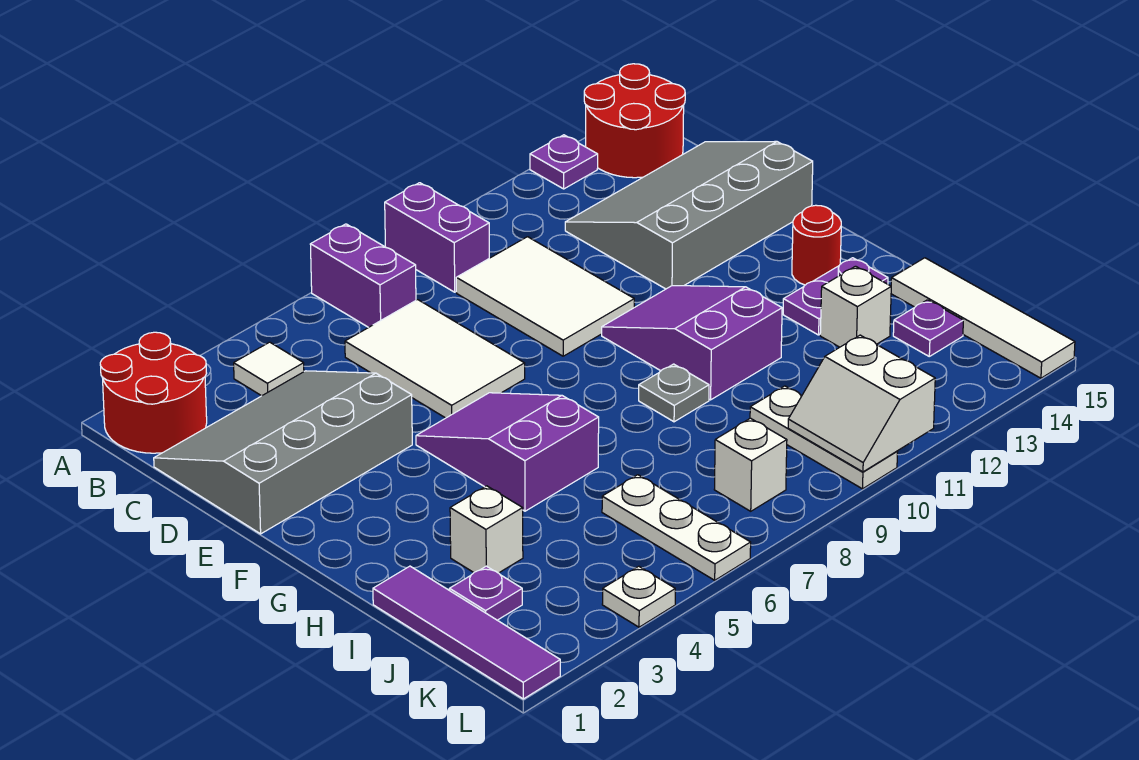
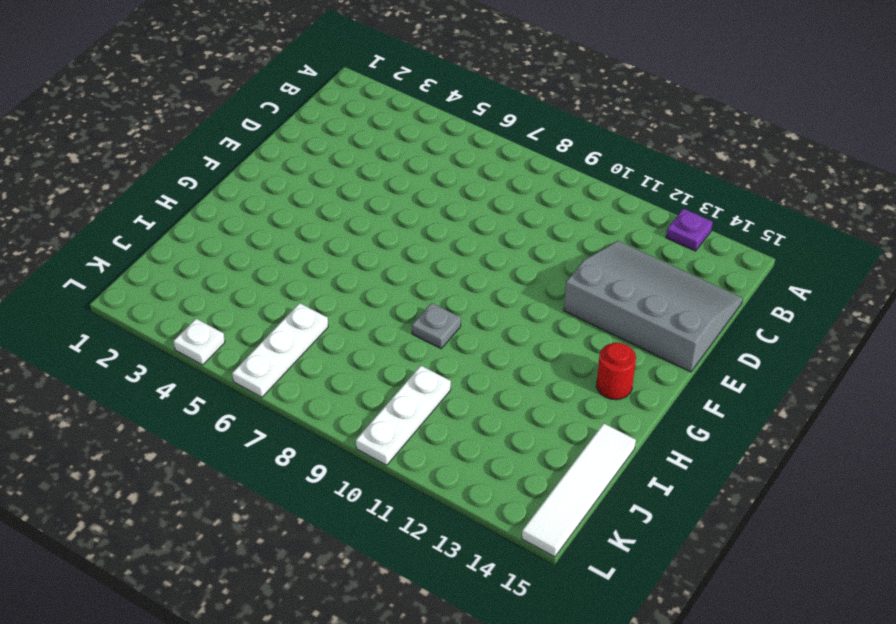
none -> red 2x2 round brick [100,332,207,453]
none -> purple 1x2 brick [310,224,416,327]
none -> purple 1x2 brick [385,183,489,292]

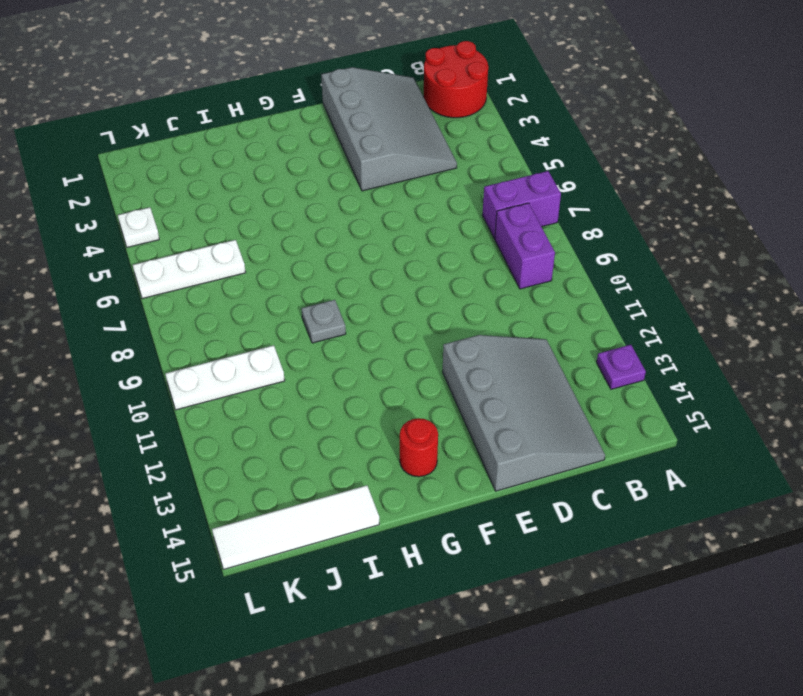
purple 1x2 brick [495,203,555,289] -> purple 1x2 brick turned to [385,183,489,292]
none -> red 2x2 round brick [584,64,685,178]
none -> white 1x1 tile [234,342,304,396]
none -> white 2x3 tile [345,300,525,418]

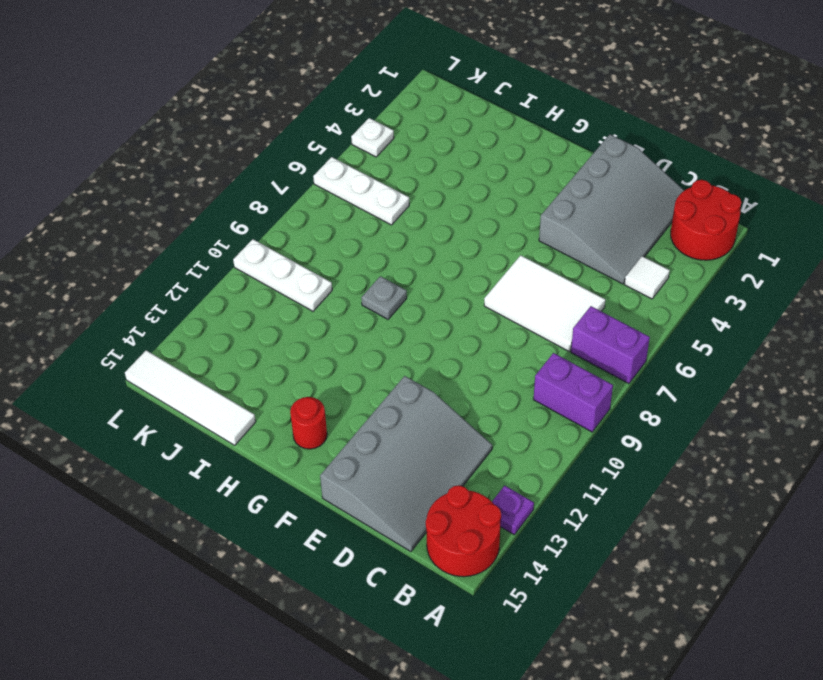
none -> white 2x3 tile [456,237,634,356]
none -> purple 2x3 slope [416,393,599,511]
none -> purple 2x3 slope [602,286,782,400]

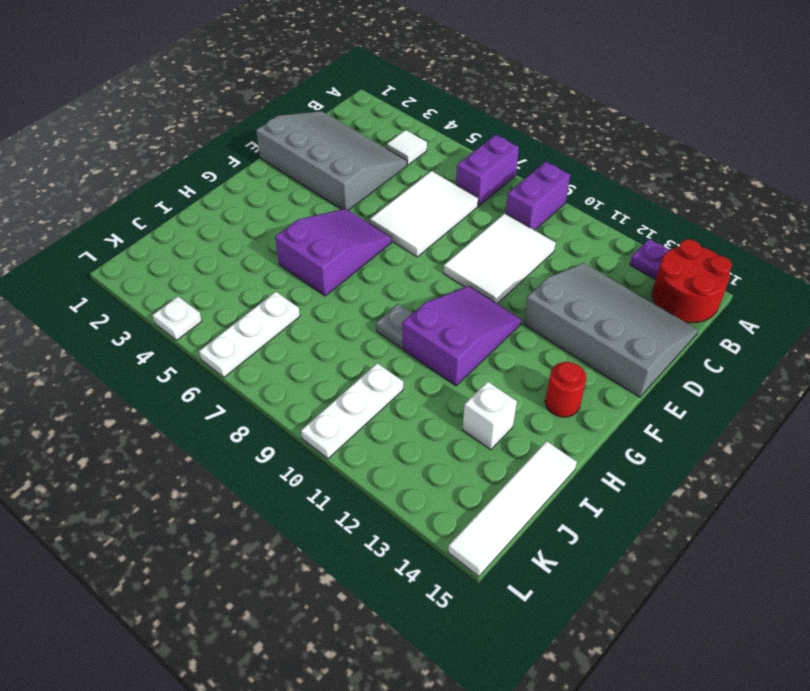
none -> red 2x2 round brick [100,332,207,453]
none -> purple 1x2 plate [783,258,888,335]
none -> purple 1x4 tile [373,566,560,699]

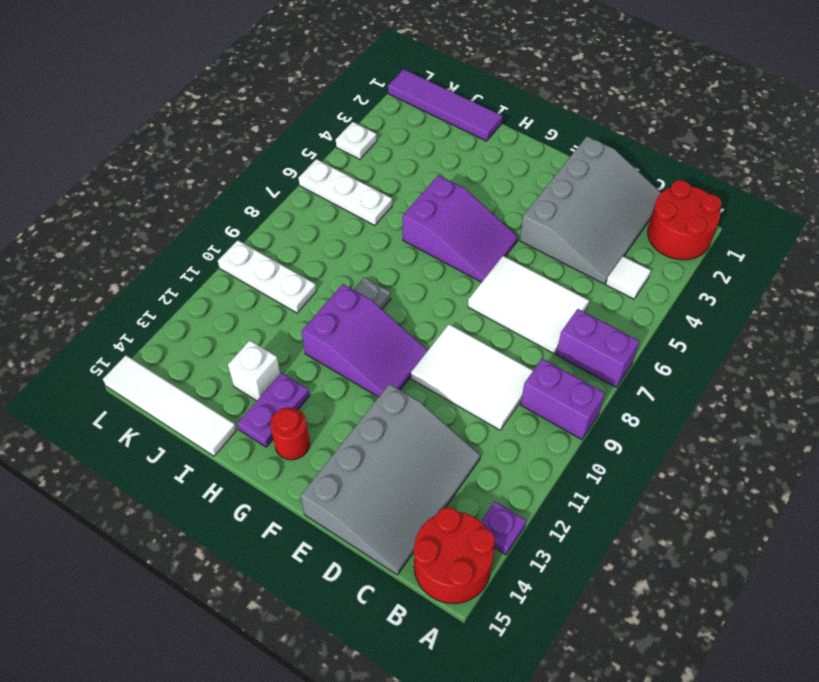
none -> white 1x1 brick [450,486,523,573]
none -> purple 1x1 plate [449,566,522,620]
none -> purple 1x1 plate [893,300,963,356]

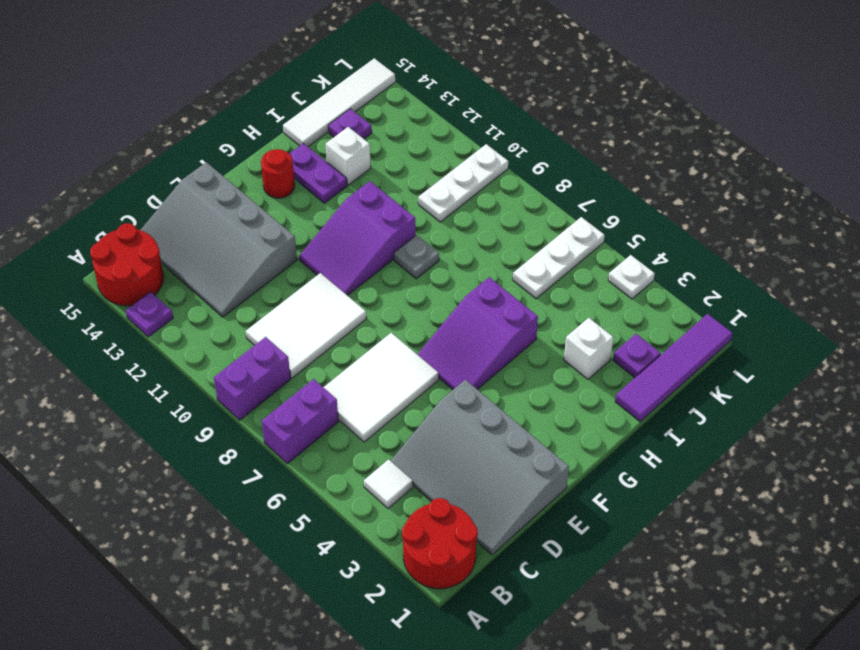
none -> white 1x1 brick [714,418,787,511]
none -> white 2x2 slope [788,335,935,472]

